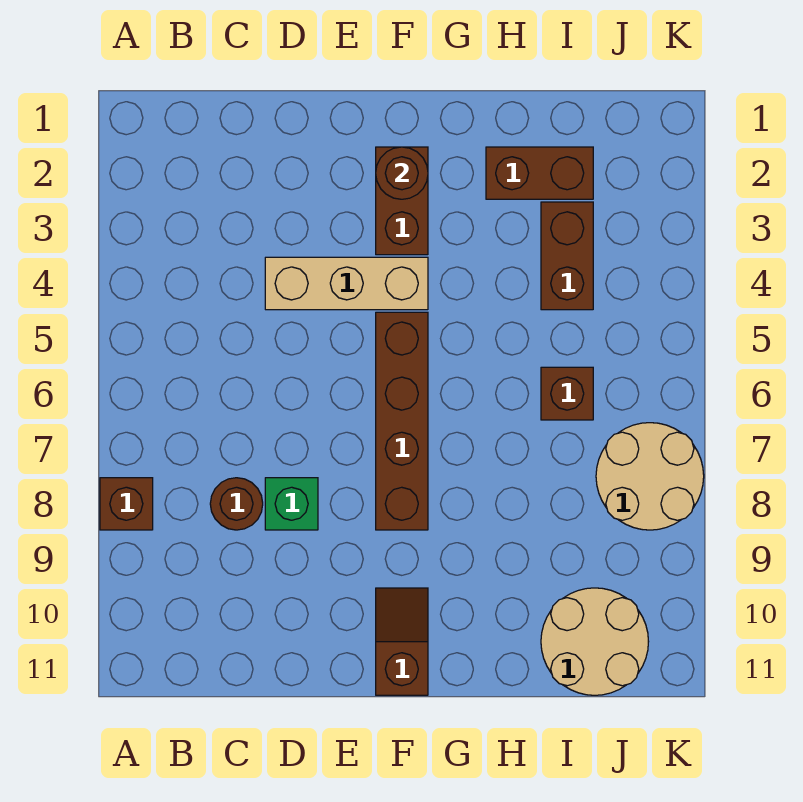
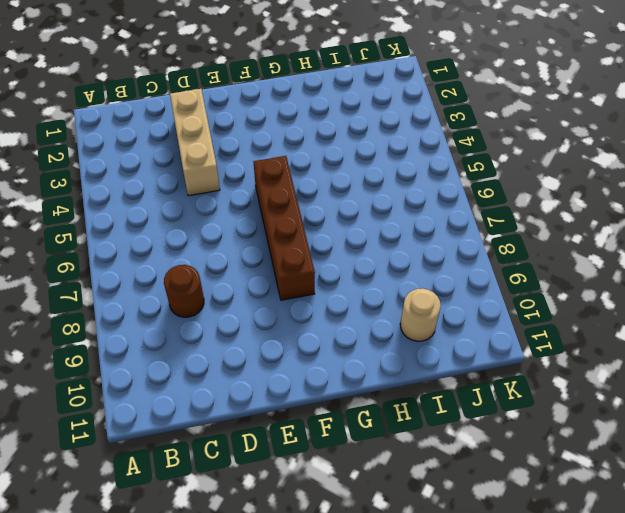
tan 1x3 brick [170,89,220,196] -> tan 1x3 brick turned to [265,257,428,310]
tan 1x1 round brick [400,288,441,341] -> tan 2x2 round brick [541,588,649,695]
none -> brown 1x1 brick [100,478,153,530]
none -> green 1x1 brick [265,478,318,530]
none -> brown 1x2 brick [376,147,428,255]

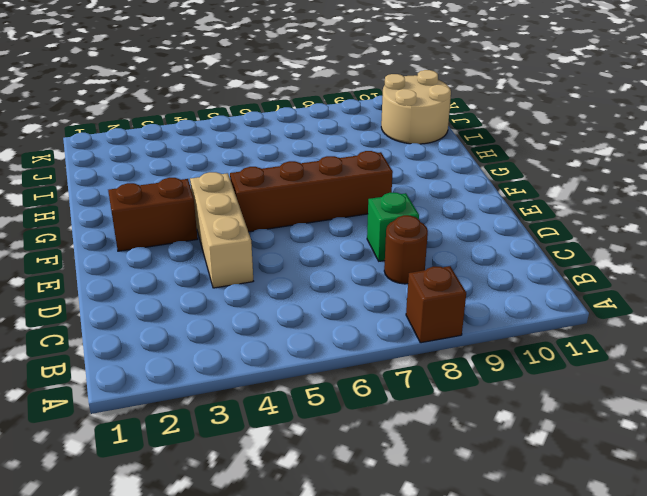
none -> brown 1x2 slope [376,588,428,695]
none -> brown 1x2 brick [486,147,593,199]
none -> brown 1x2 brick [541,202,593,310]

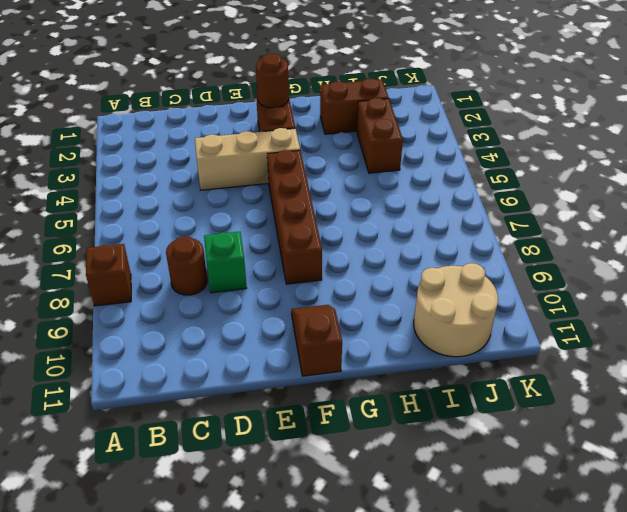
none -> brown 1x1 brick [541,367,593,420]
none -> tan 2x2 round brick [596,423,704,530]

